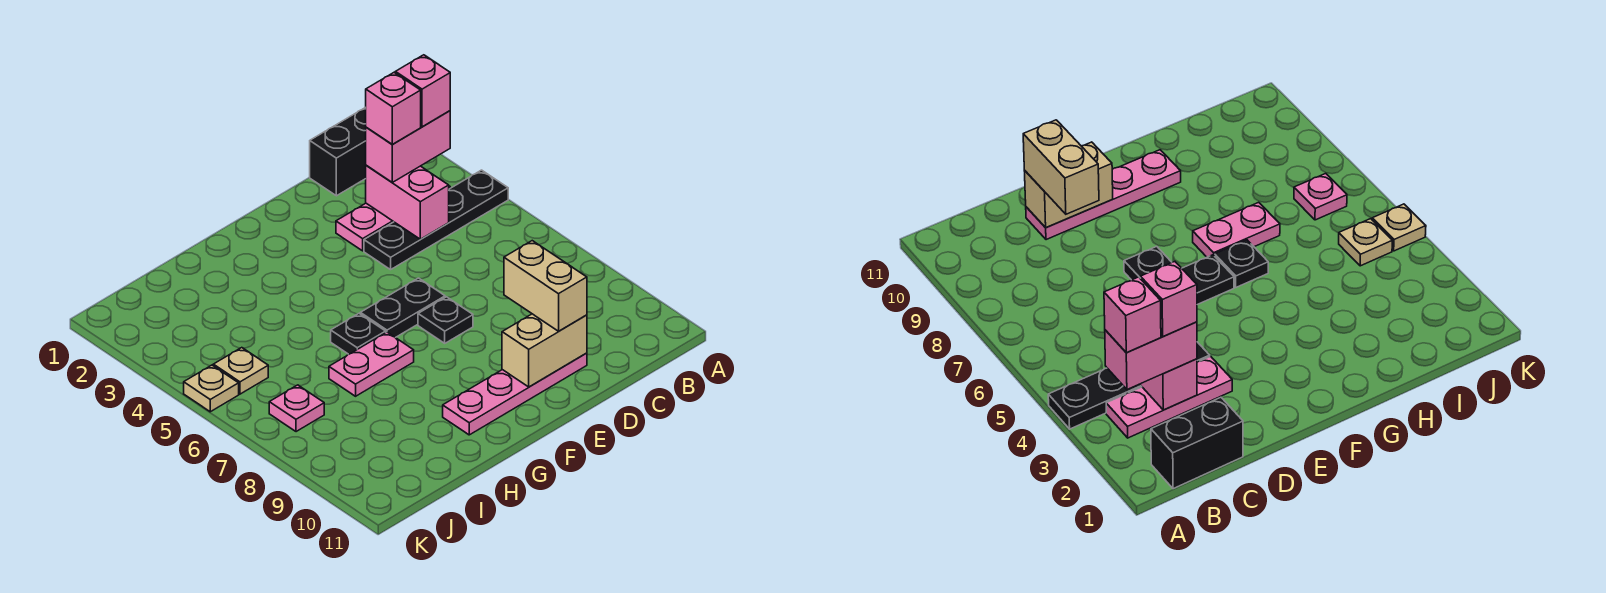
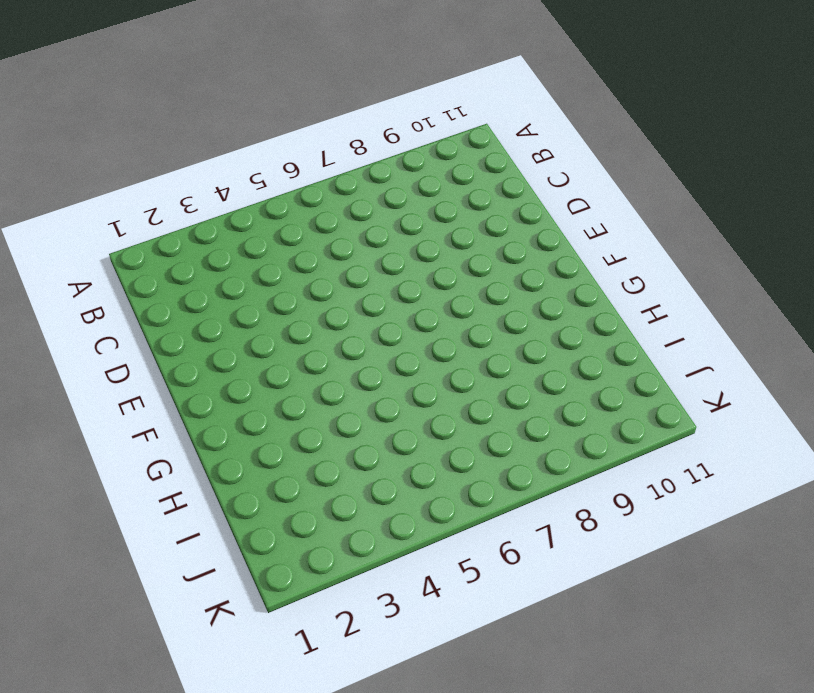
none -> black 1x4 plate [364,170,508,270]
none -> black 1x2 brick [310,107,366,196]
none -> pink 1x3 plate [336,186,450,251]

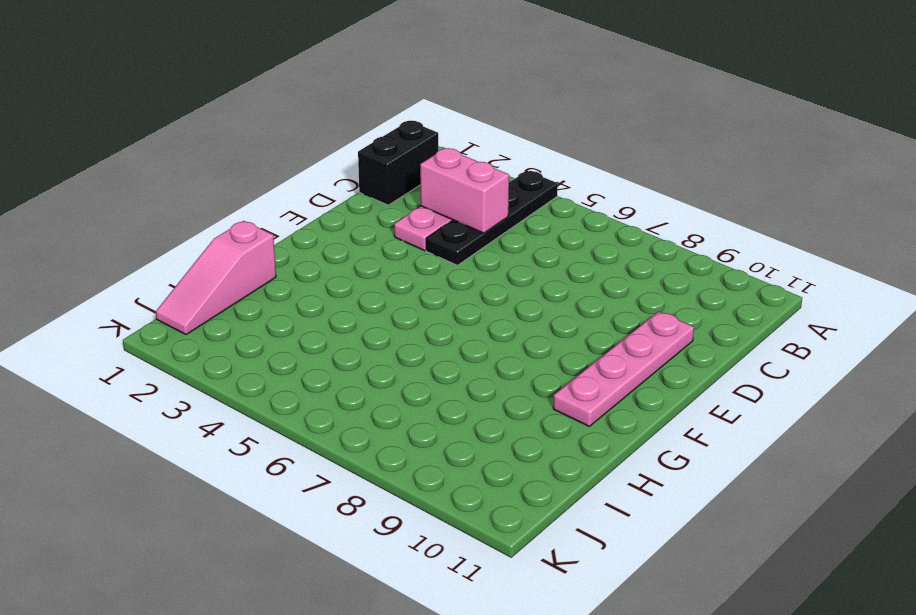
pink 1x3 slope [156,221,276,335] -> none
none -> black 1x2 plate [360,278,445,338]
none -> black 1x1 plate [418,297,473,343]
none -> black 1x1 plate [331,314,386,354]

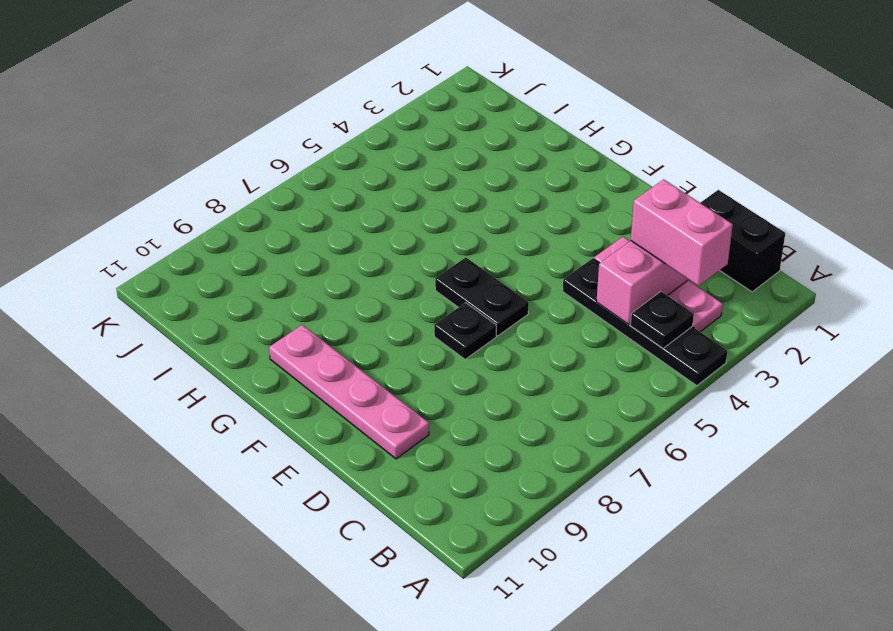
black 1x1 plate [630,292,694,348] -> black 1x1 plate moved to [331,314,386,354]
none -> pink 1x2 plate [329,332,414,396]
none -> tan 1x1 plate [213,348,268,394]
none -> pink 1x1 plate [269,385,324,432]

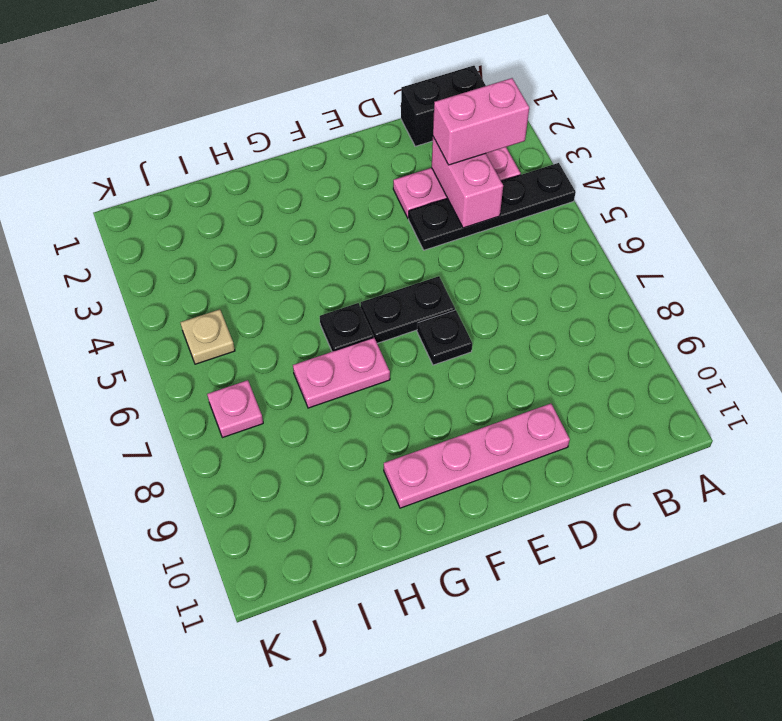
none -> tan 1x1 plate [184,365,239,412]
none -> tan 1x2 brick [502,314,587,387]
none -> tan 1x2 brick [504,241,587,331]

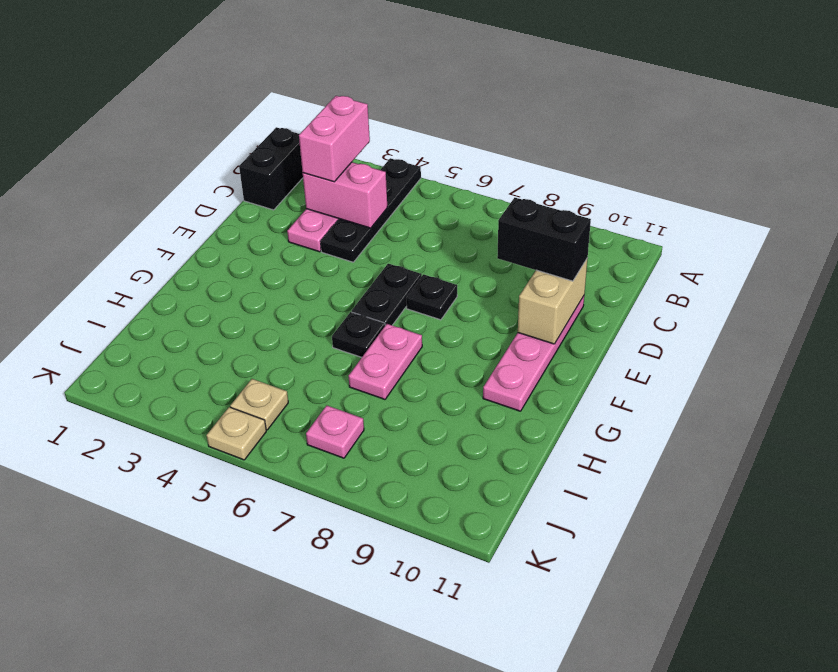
black 1x2 brick [497,198,591,281] -> tan 1x2 brick [504,241,587,331]
none -> pink 1x1 brick [395,55,450,127]
none -> pink 1x1 brick [366,73,421,144]

